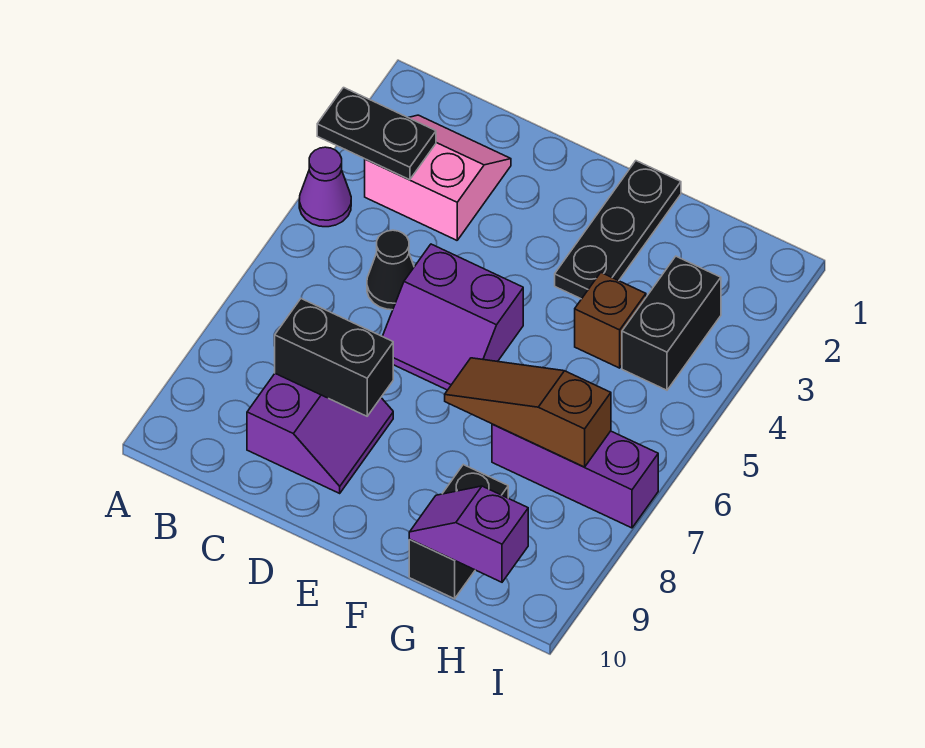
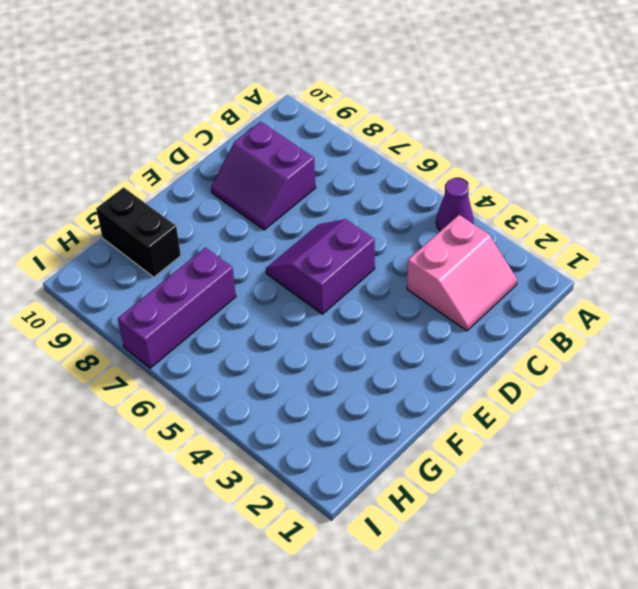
none -> black 1x1 cone [367,230,414,310]
none -> black 1x3 plate [555,161,681,299]
none -> brown 1x1 brick [575,273,646,368]

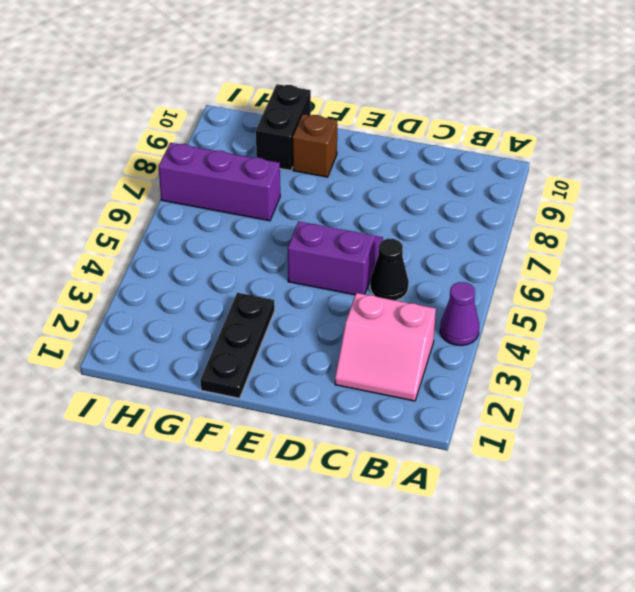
brown 1x1 brick [293,114,337,177] -> brown 1x1 brick moved to [575,273,646,368]
none -> purple 2x2 slope [247,374,393,493]
none -> black 1x2 brick [622,256,721,390]
none -> black 1x2 plate [317,88,436,180]

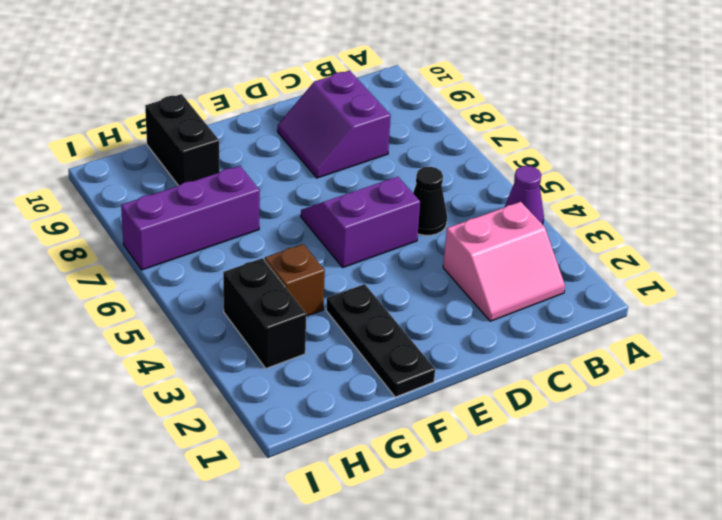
none -> black 1x2 plate [317,88,436,180]
none -> black 1x2 brick [275,298,393,416]
none -> brown 1x3 slope [445,358,611,467]

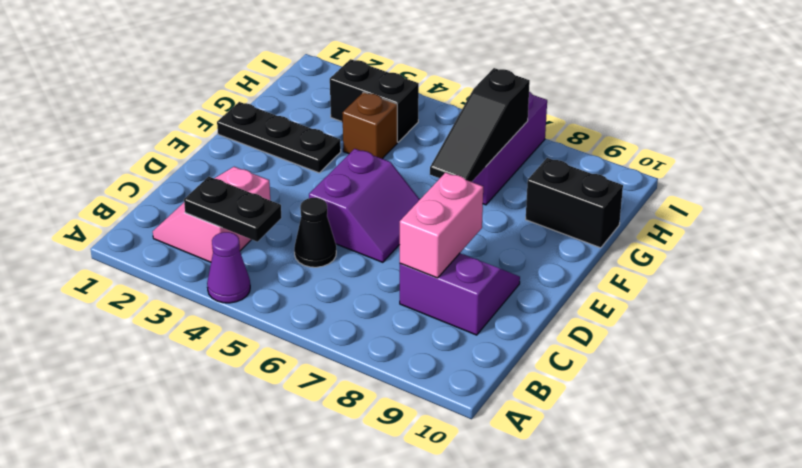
black 1x2 plate [184,177,281,242] -> black 1x2 plate turned to [317,88,436,180]
pink 1x2 brick [400,172,483,278] -> black 1x2 brick [275,298,393,416]
black 1x3 slope [430,68,530,182] -> brown 1x3 slope [445,358,611,467]
none -> purple 1x2 slope [409,486,528,582]

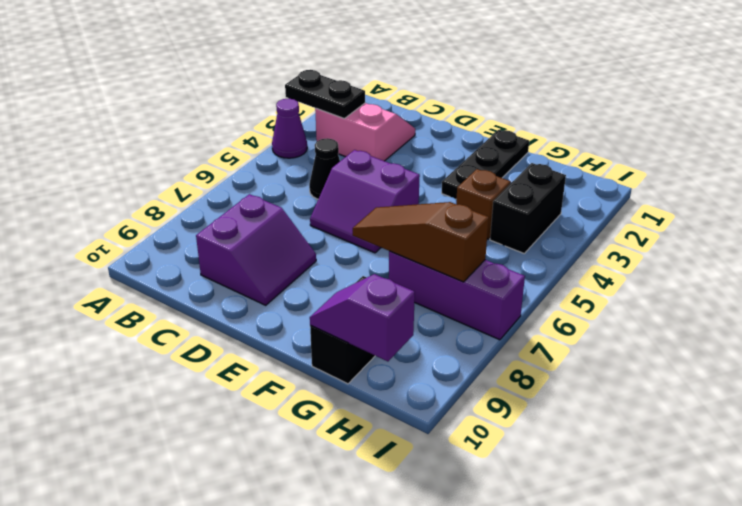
none -> black 1x2 brick [275,298,393,416]

